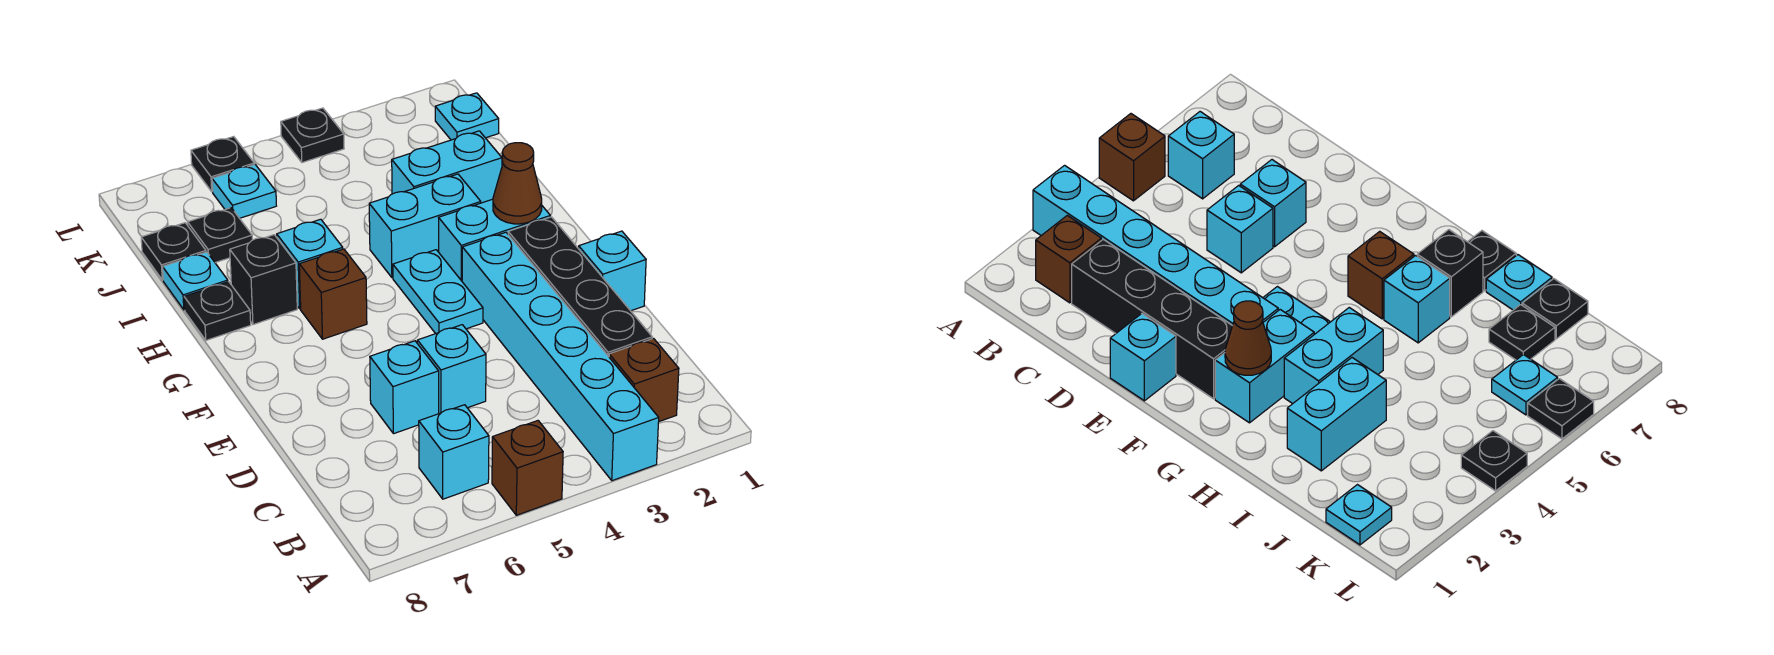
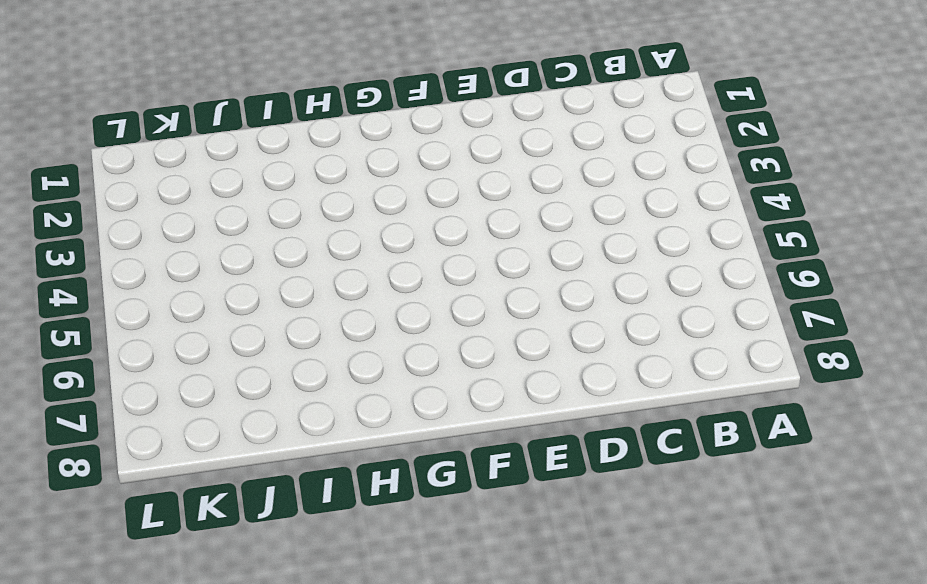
none -> cyan 1x6 brick [462,232,659,481]
none -> brown 1x1 brick [492,421,563,515]
none -> brown 1x1 brick [609,338,679,422]

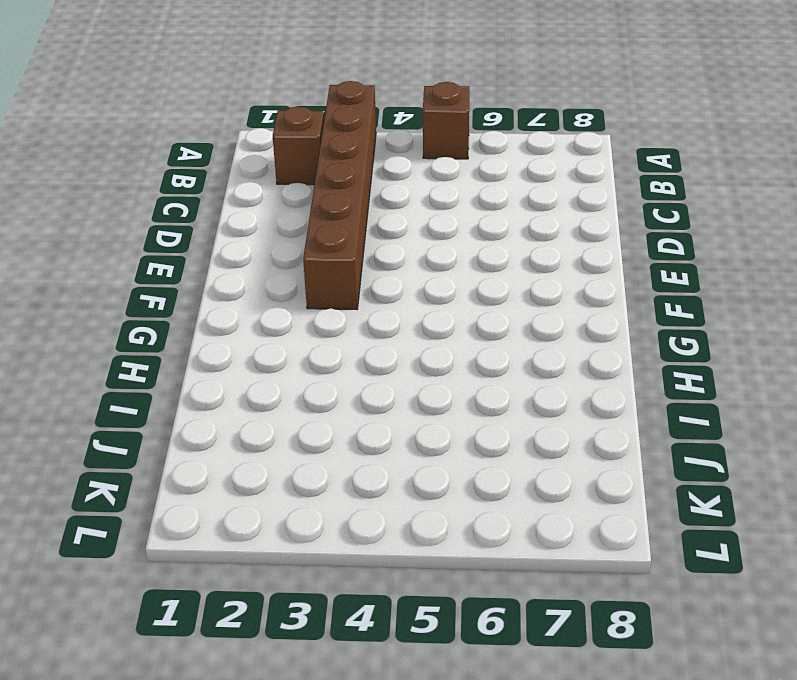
brown 1x6 brick [303,81,376,309] -> cyan 1x6 brick [462,232,659,481]
none -> cyan 1x1 brick [419,405,489,499]
none -> black 1x4 brick [508,217,652,356]
none -> cyan 1x1 brick [417,325,486,414]

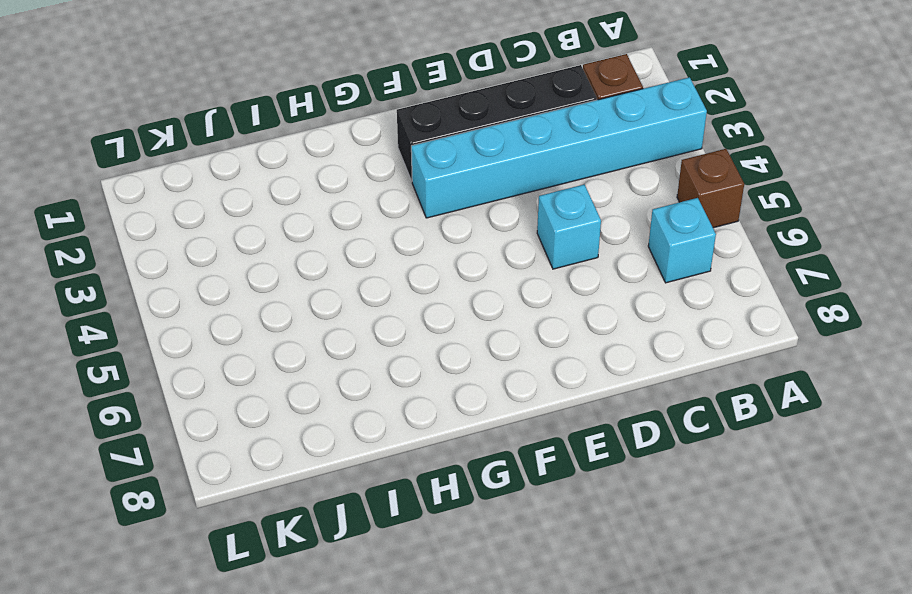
none -> cyan 1x1 brick [370,341,439,434]
none -> cyan 1x1 brick [579,231,646,311]
none -> cyan 1x2 plate [393,250,483,334]

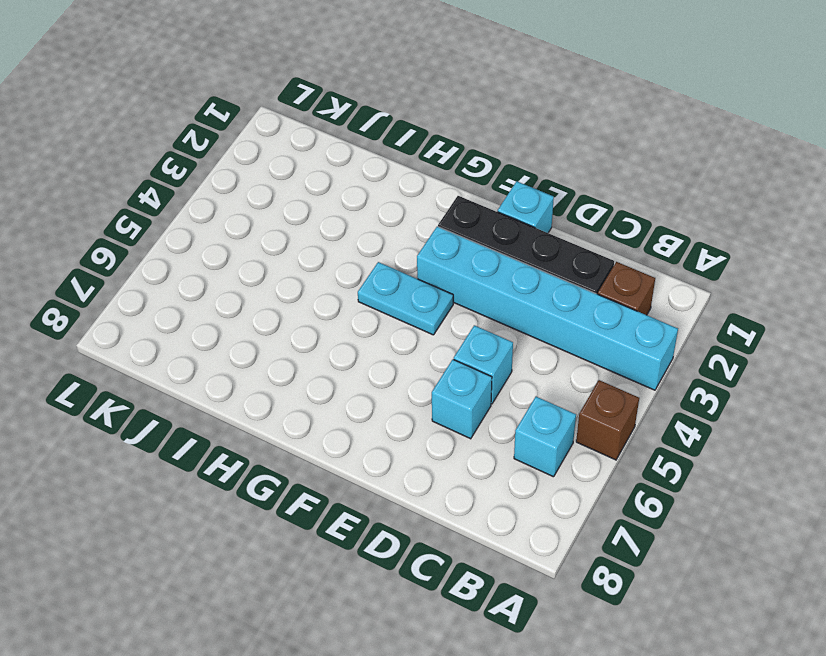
none -> cyan 1x2 brick [439,199,550,281]
none -> brown 1x1 brick [299,249,367,339]
none -> cyan 1x2 brick [369,174,481,278]

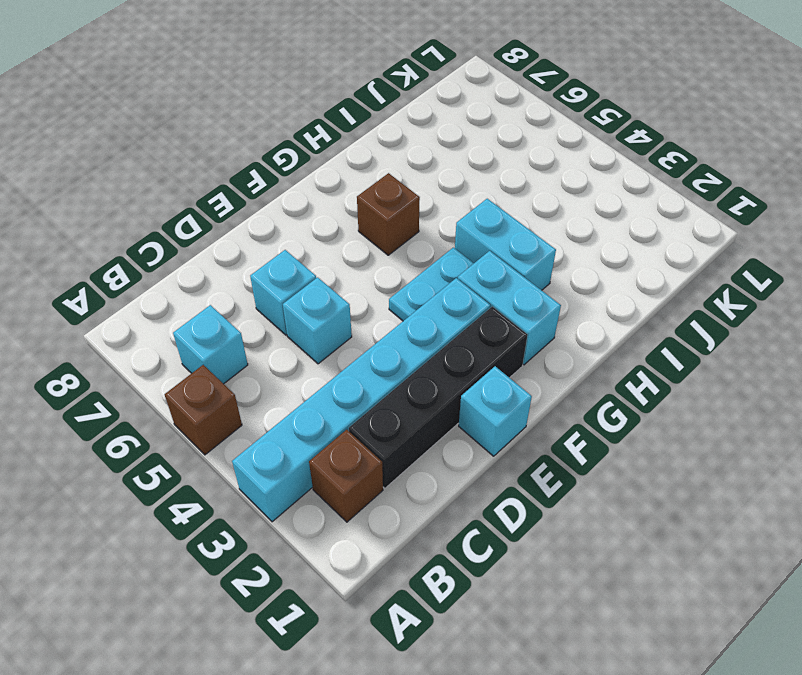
none -> cyan 1x1 brick [277,219,343,309]
none -> black 1x1 brick [230,235,297,325]
none -> black 1x1 plate [184,282,251,340]

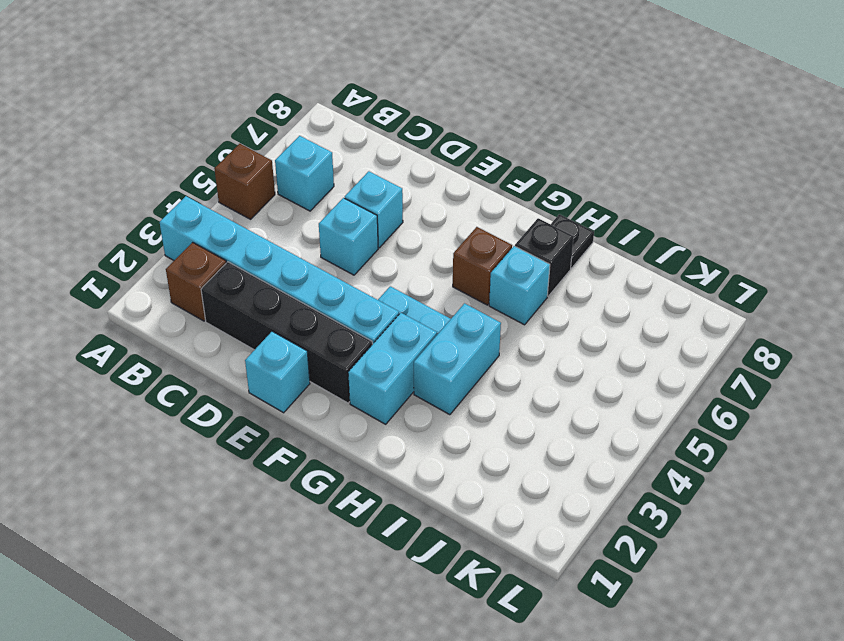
none -> cyan 1x2 brick [392,131,502,203]
none -> cyan 1x1 plate [163,252,228,310]
none -> black 1x1 plate [188,208,252,263]

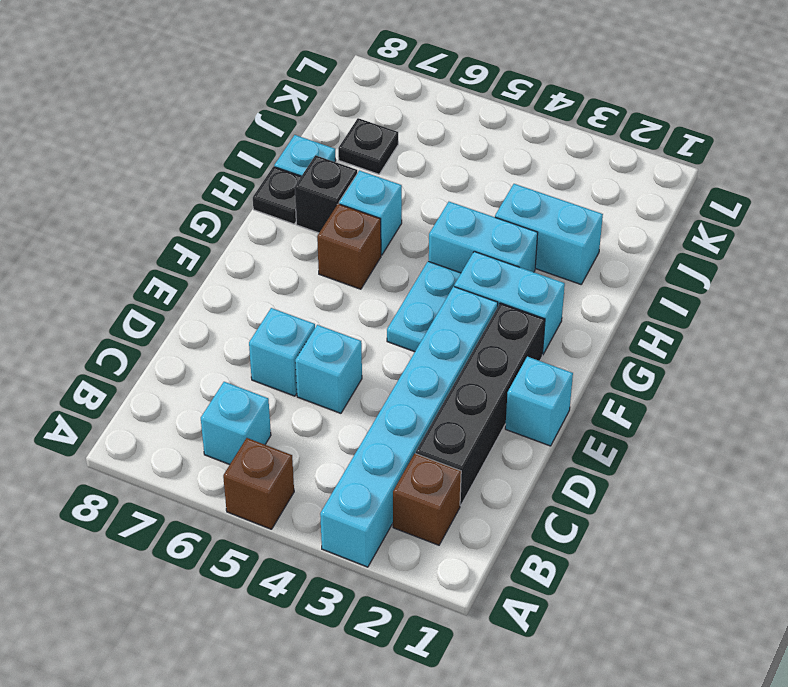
none -> black 1x1 plate [141,223,206,280]
none -> cyan 1x1 plate [435,93,499,140]
none -> cyan 1x1 plate [212,164,276,218]

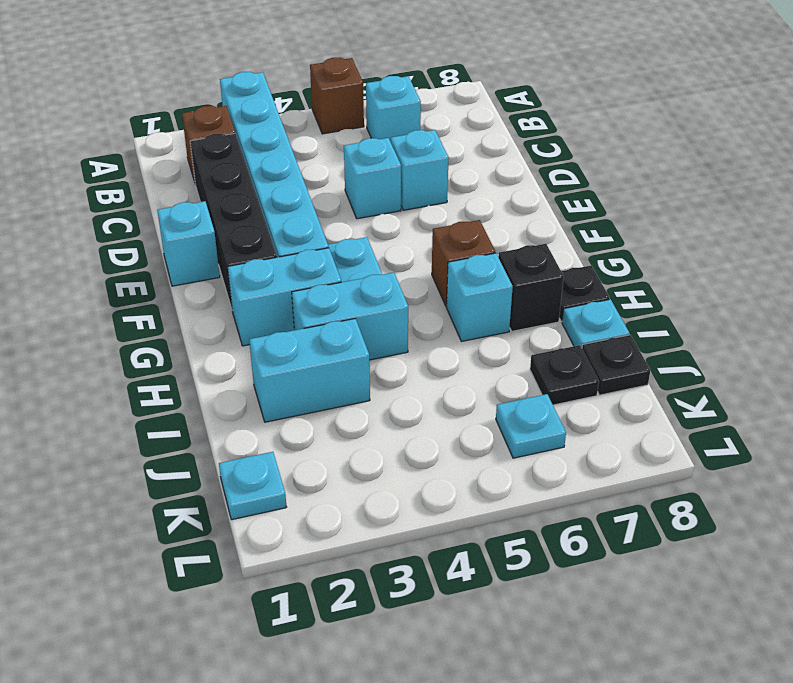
none -> black 1x1 plate [281,108,344,163]
none -> black 1x1 plate [191,137,254,192]
none -> brown 1x1 cone [493,143,542,224]

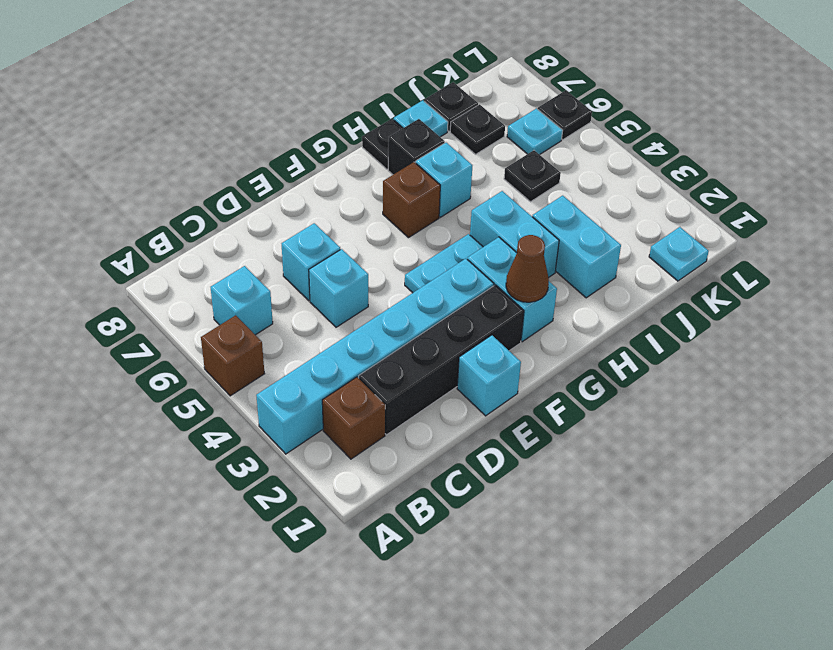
black 1x1 plate [504,150,561,202] -> black 1x1 plate moved to [281,108,344,163]

